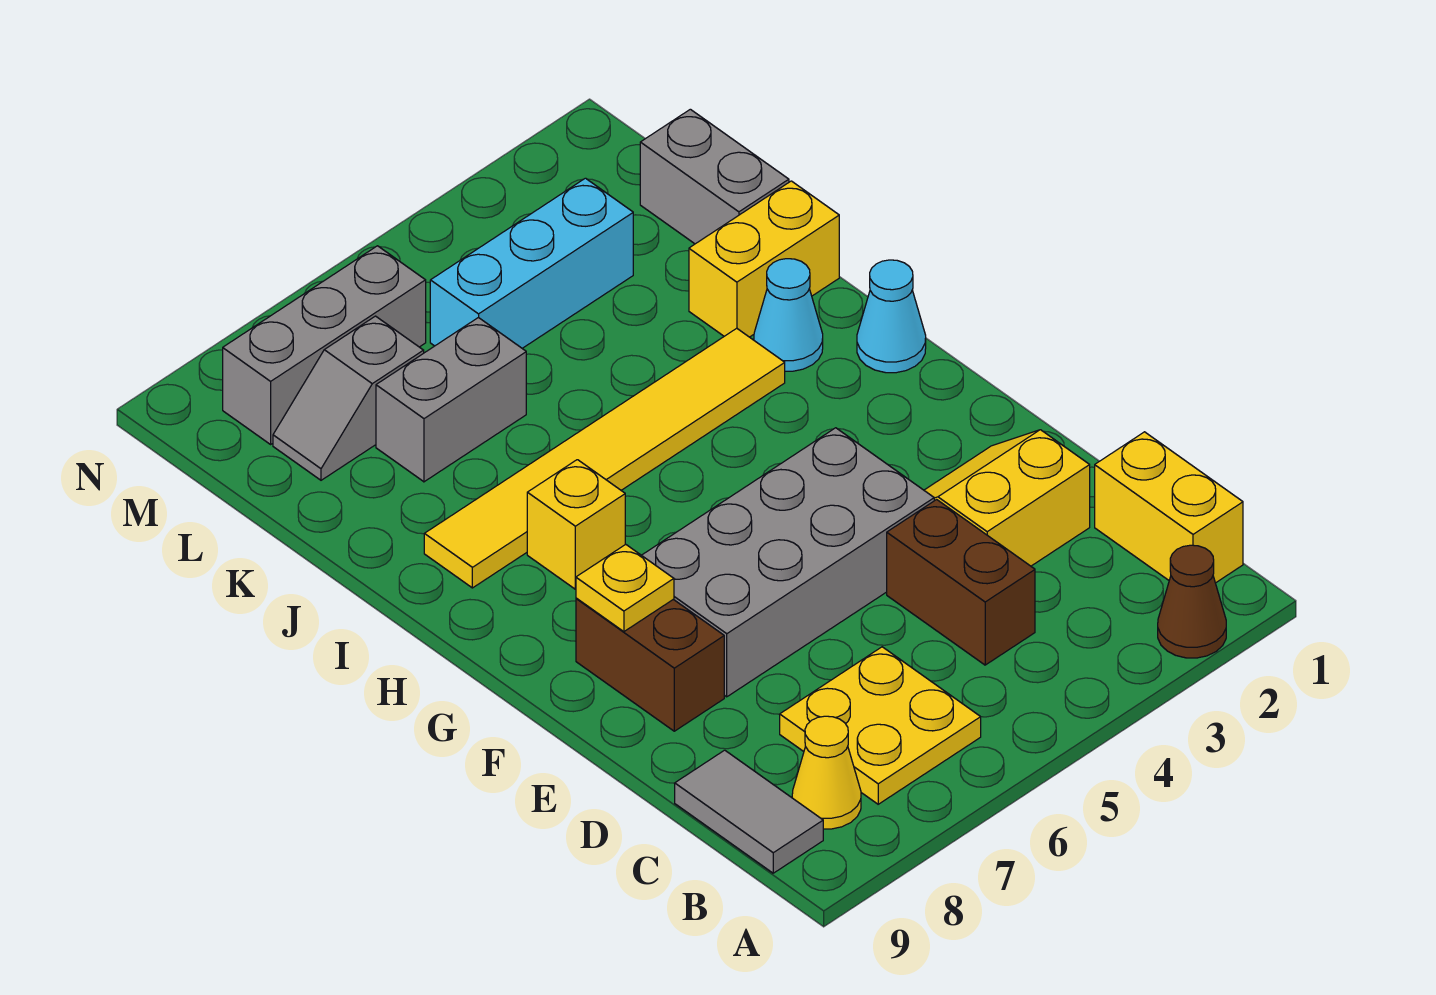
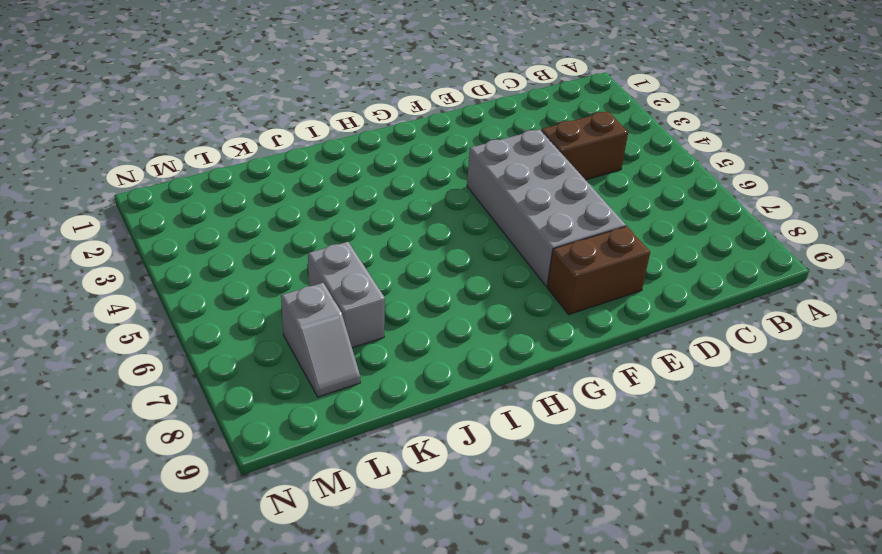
none -> brown 1x1 cone [1158,545,1226,658]
none -> yellow 1x2 brick [1095,432,1243,583]
none -> yellow 2x2 plate [780,647,981,804]

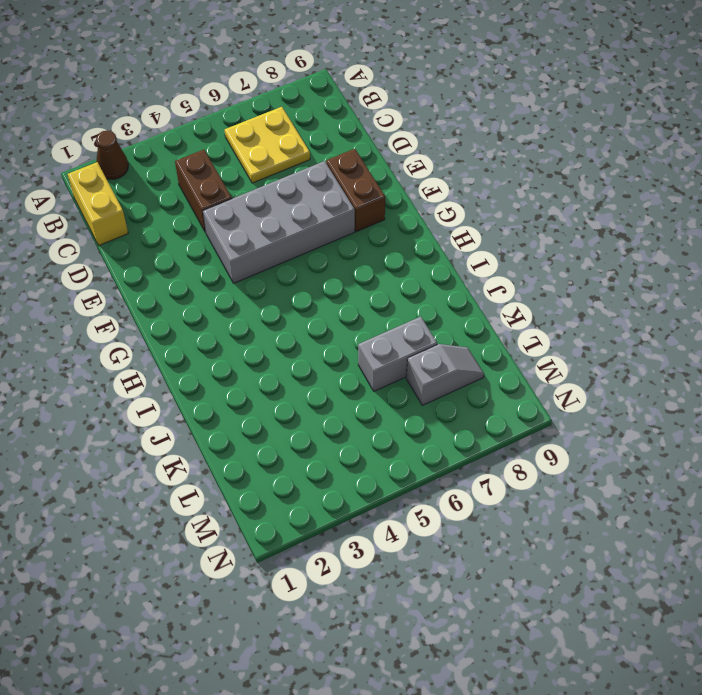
none -> yellow 1x1 cone [792,716,861,829]
none -> grey 1x2 tile [675,750,823,873]
none -> yellow 2x2 slope [924,430,1090,566]

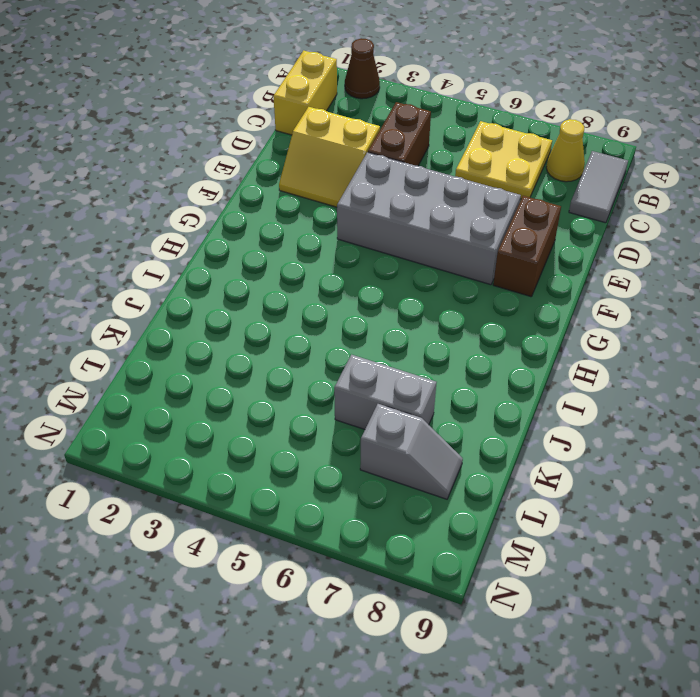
none -> cyan 1x1 cone [857,260,926,373]
none -> yellow 1x1 brick [527,460,625,589]
none -> cyan 1x1 cone [754,259,823,371]

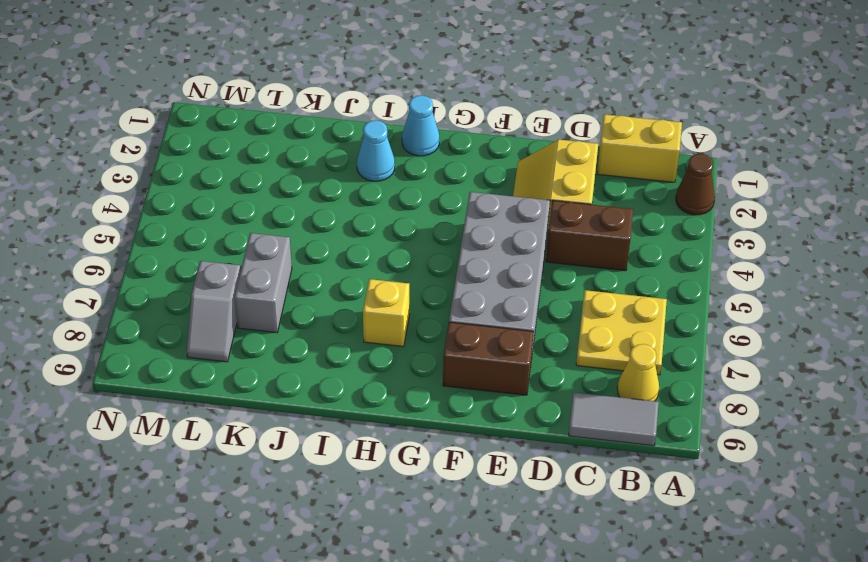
none -> yellow 1x6 tile [424,328,785,588]
none -> yellow 1x2 brick [689,181,839,337]
none -> grey 1x2 brick [640,109,789,244]

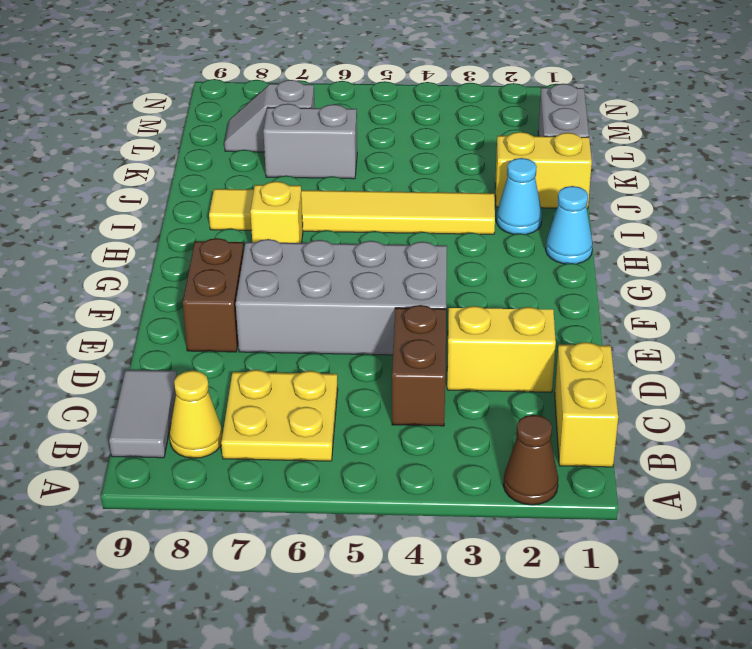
none -> cyan 1x3 brick [430,178,633,348]
none -> grey 1x3 brick [223,246,426,444]
none -> yellow 1x1 plate [576,544,674,632]

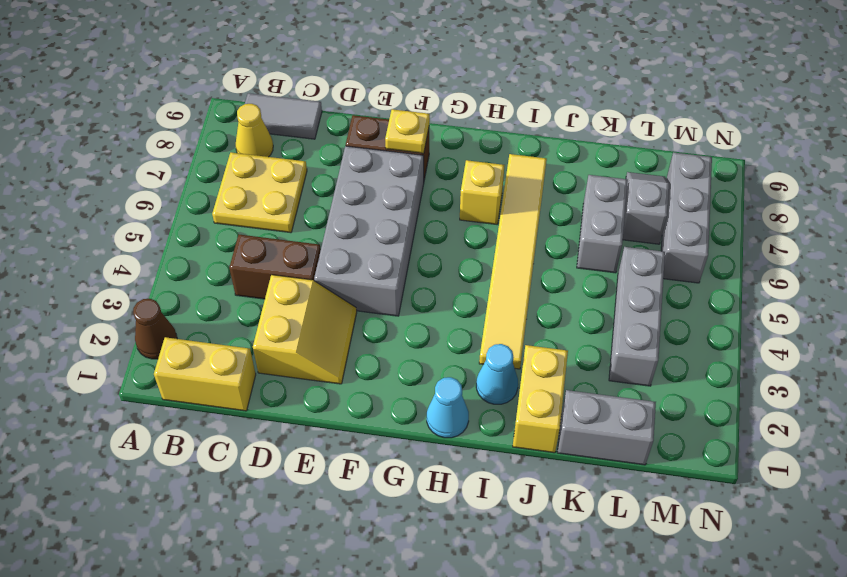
grey 1x3 brick [609,247,665,386] -> cyan 1x3 brick [430,178,633,348]

